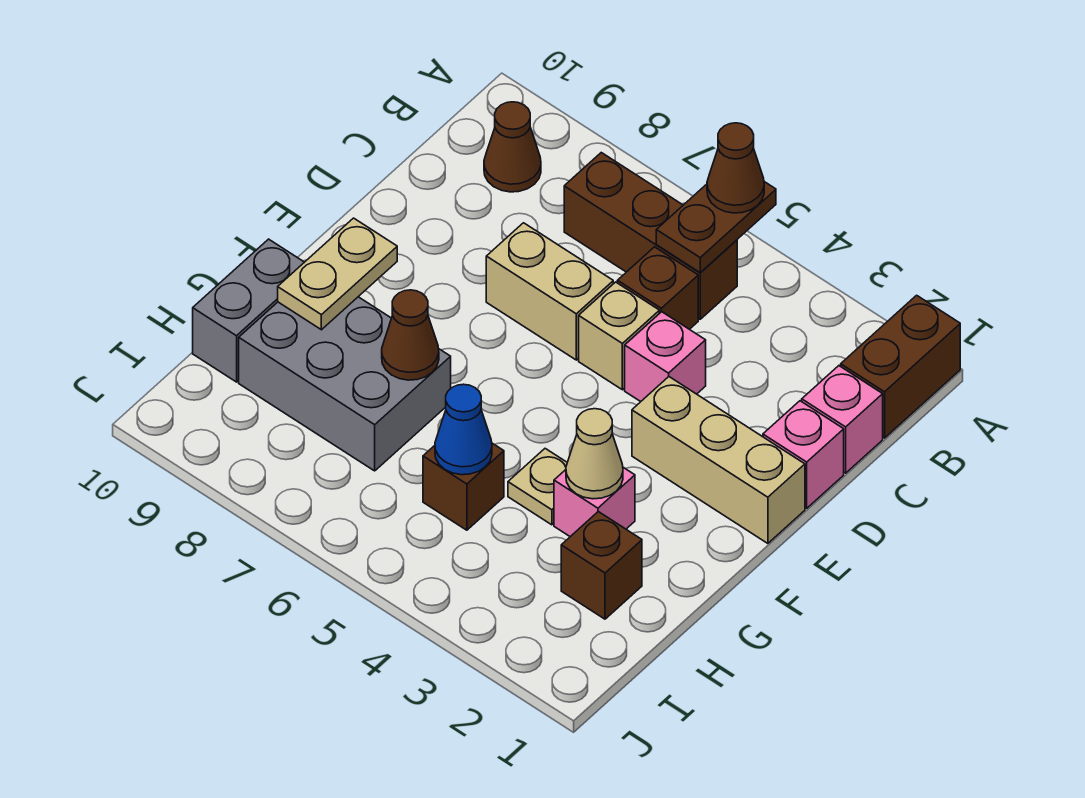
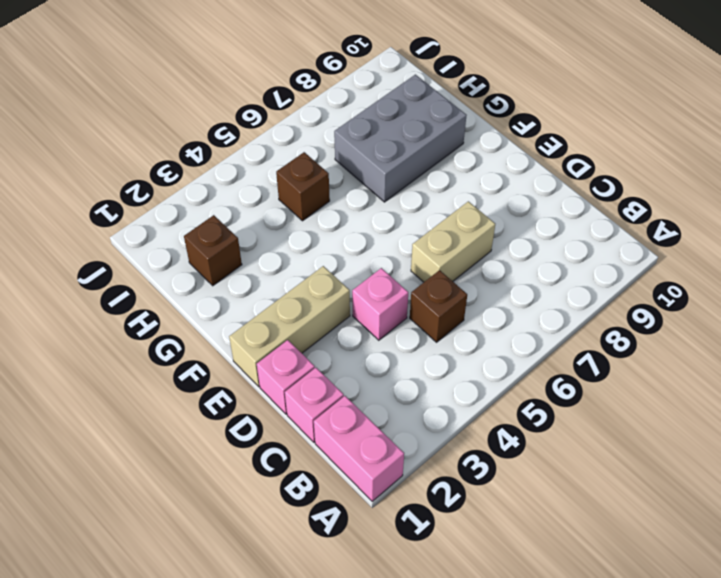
pink 1x2 brick [314,396,404,501] -> brown 1x2 brick [841,295,960,438]
none -> brown 1x3 brick [564,153,737,319]
none -> brown 1x1 cone [484,102,541,192]
none -> tan 1x1 brick [579,282,659,390]

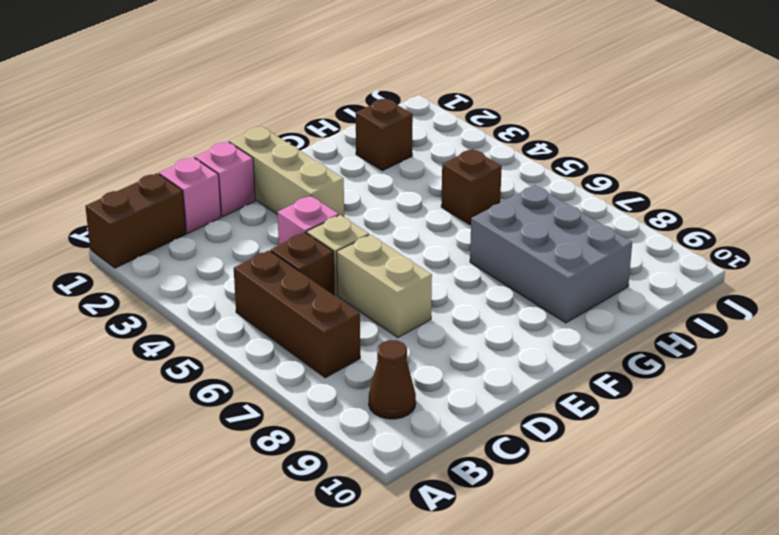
none -> pink 1x1 brick [554,467,635,537]
none -> tan 1x1 plate [508,449,567,525]
none -> grey 1x2 brick [193,239,304,382]

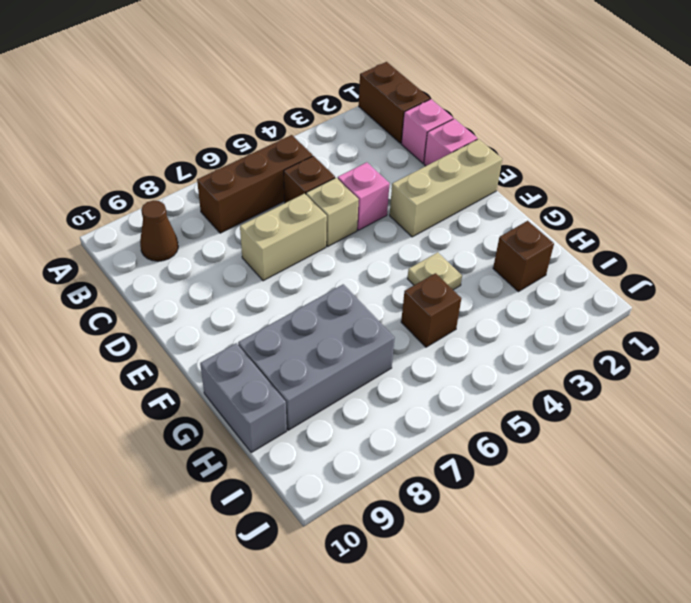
none -> pink 1x1 brick [554,467,635,537]
none -> brown 1x2 plate [656,182,776,273]
none -> tan 1x2 plate [278,218,397,330]

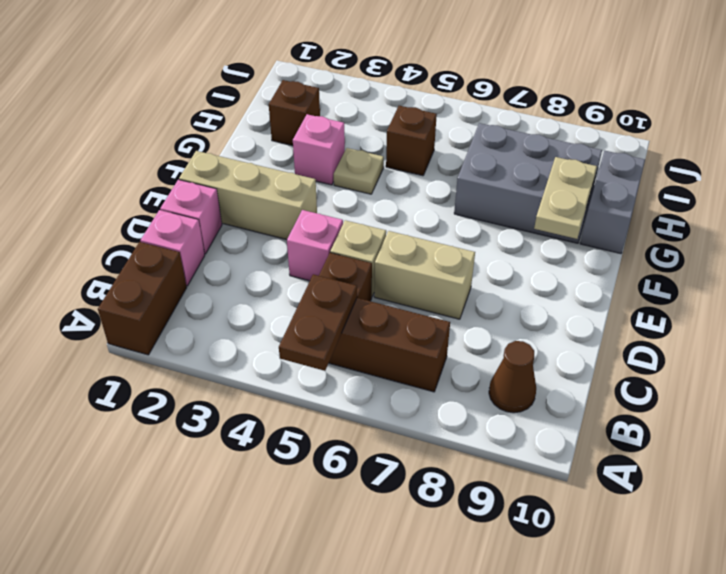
none -> tan 1x1 cone [566,409,623,499]
none -> brown 1x1 cone [382,290,439,380]
none -> blue 1x1 cone [435,384,492,475]

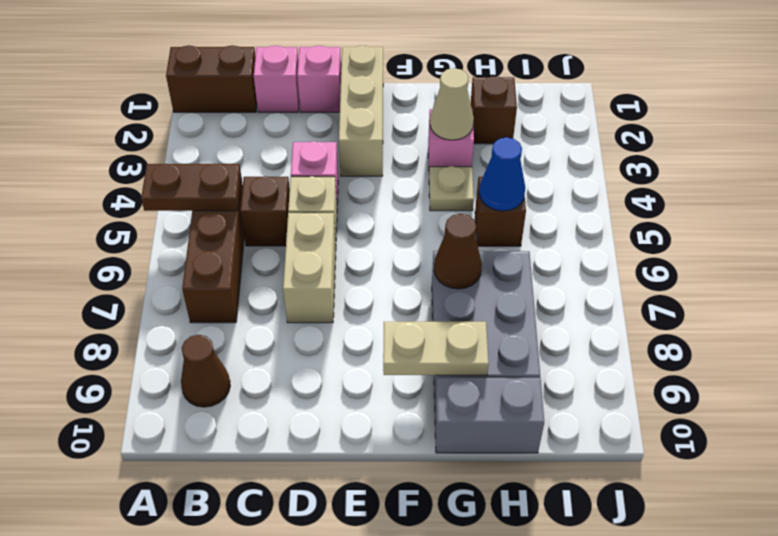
none -> brown 1x1 cone [707,123,764,213]

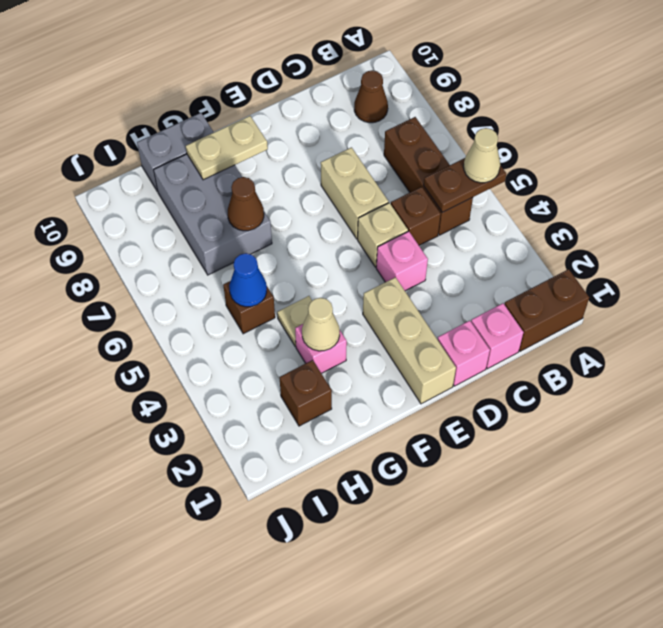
tan 1x1 cone [464,128,500,183] -> brown 1x1 cone [707,123,764,213]

